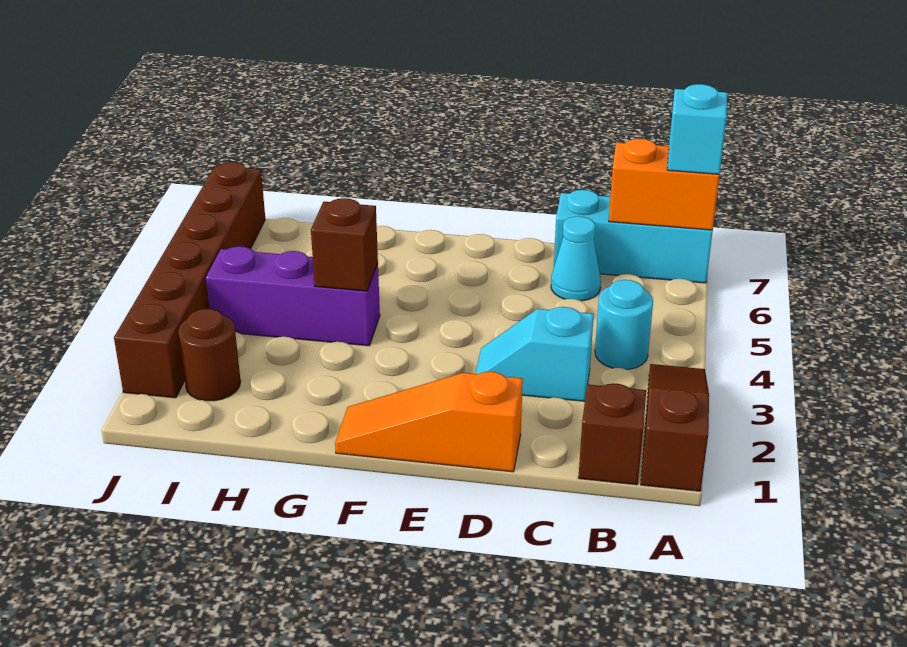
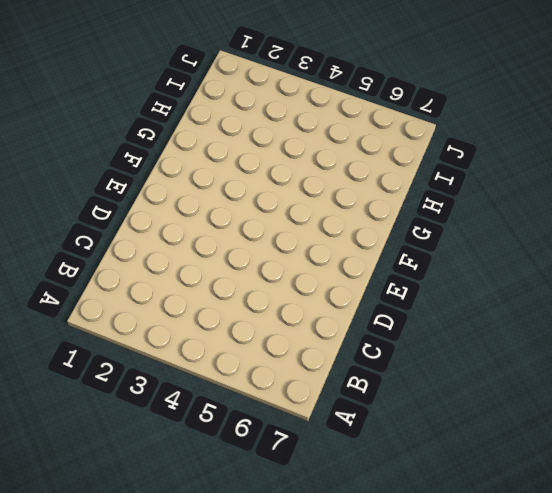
none -> brown 1x3 slope [641,364,709,491]
none -> cyan 1x3 brick [554,190,713,283]
none -> brown 1x1 brick [578,383,646,485]

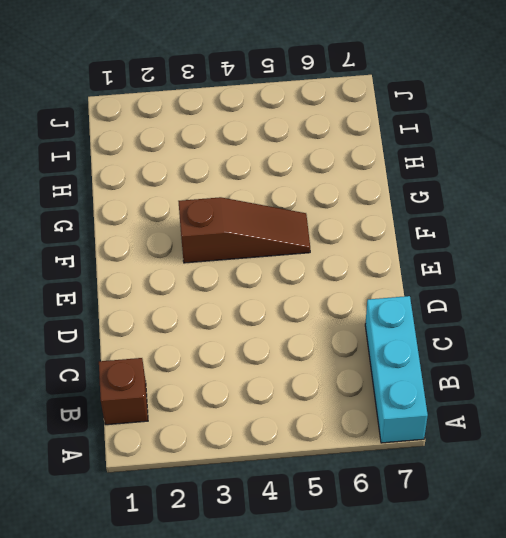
brown 1x3 slope [178,197,310,263] -> brown 1x3 slope moved to [641,364,709,491]
none -> cyan 1x1 round brick [595,280,653,369]
none -> cyan 1x2 slope [475,307,594,401]
none -> cyan 1x1 cone [551,216,601,301]

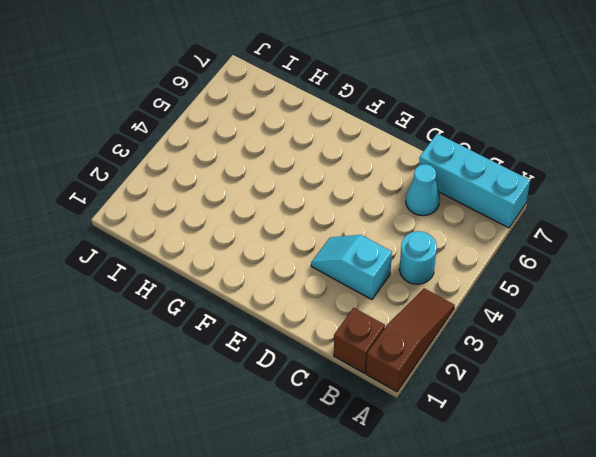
none -> orange 1x3 slope [335,372,523,472]
none -> purple 1x3 brick [206,246,380,346]
none -> brown 1x1 round brick [178,309,241,401]

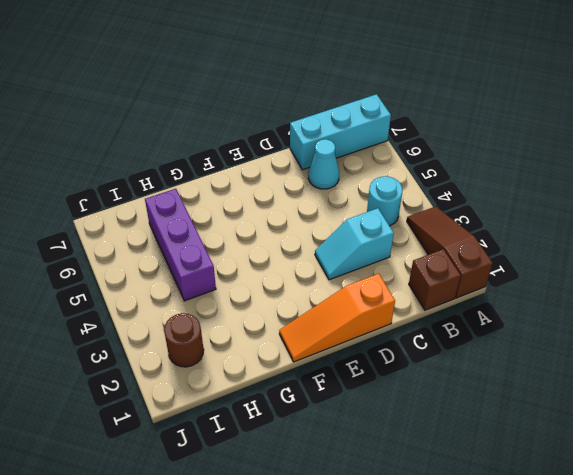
purple 1x3 brick [145,189,216,301] -> purple 1x3 brick turned to [206,246,380,346]
none -> brown 1x6 brick [114,162,265,398]
none -> orange 1x2 brick [609,139,720,230]
none -> brown 1x1 brick [311,198,378,291]

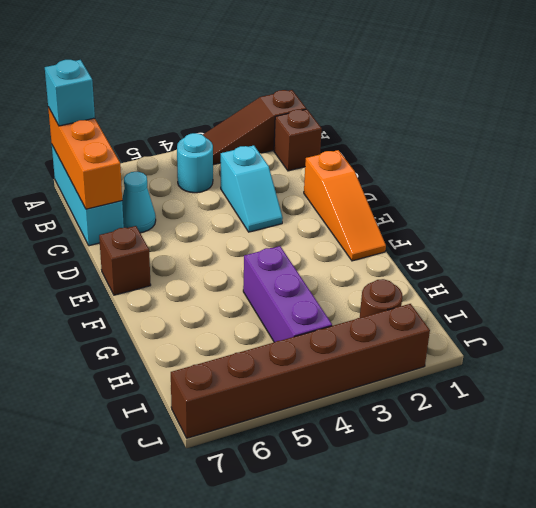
orange 1x3 brick [48,107,122,209] -> orange 1x2 brick [609,139,720,230]
brown 1x1 brick [99,226,151,295] -> brown 1x1 brick moved to [311,198,378,291]

